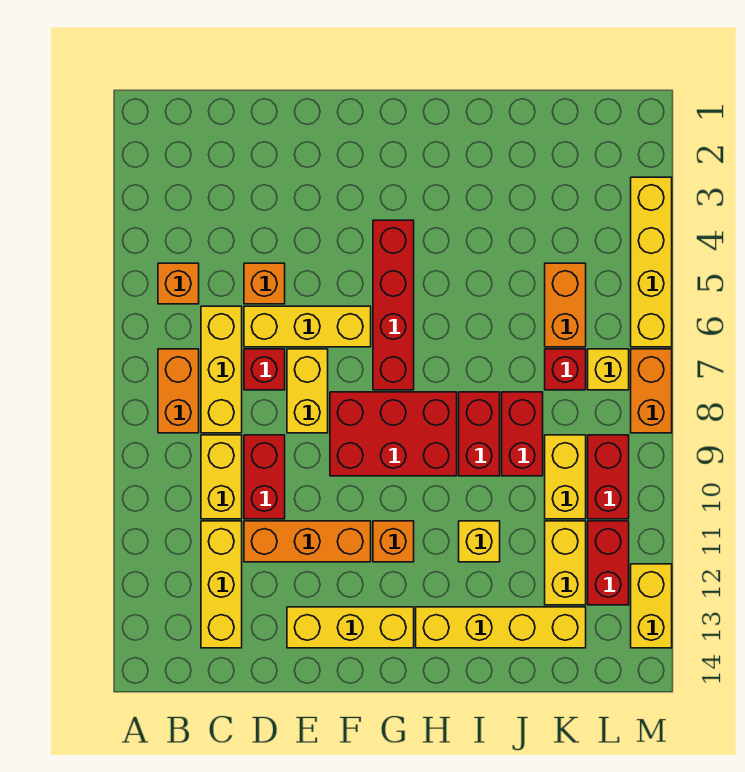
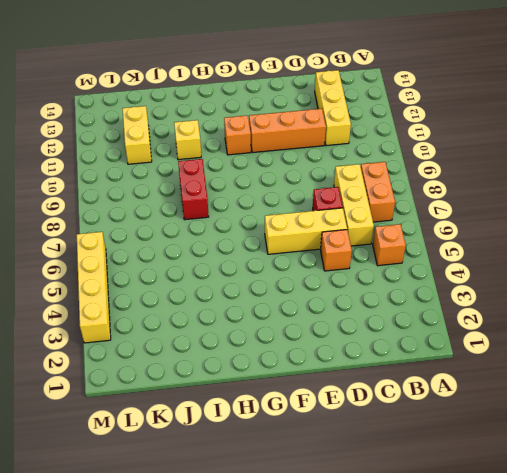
none -> yellow 1x2 brick [201,435,242,519]
none -> red 1x2 brick [244,435,285,519]
none -> yellow 1x2 brick [287,349,328,433]

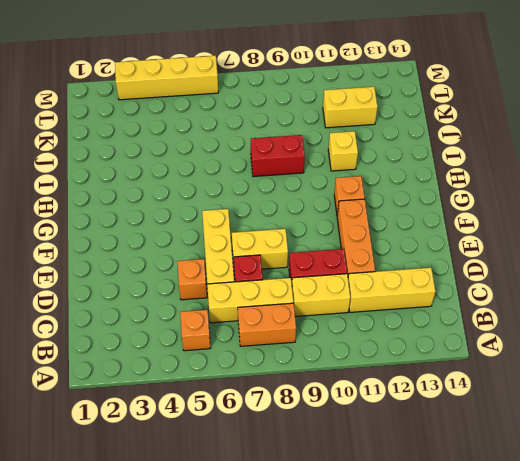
none -> yellow 1x3 brick [287,607,414,648]
none -> red 2x3 brick [330,392,457,476]
none -> red 1x4 brick [373,220,414,390]

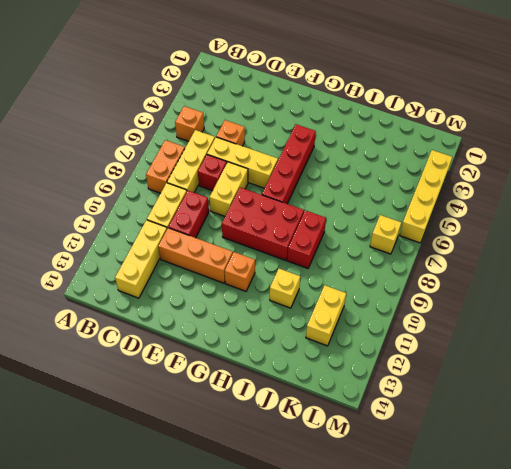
none -> yellow 1x3 brick [287,607,414,648]
none -> yellow 1x4 brick [416,607,586,648]
none -> red 1x2 brick [502,392,543,476]

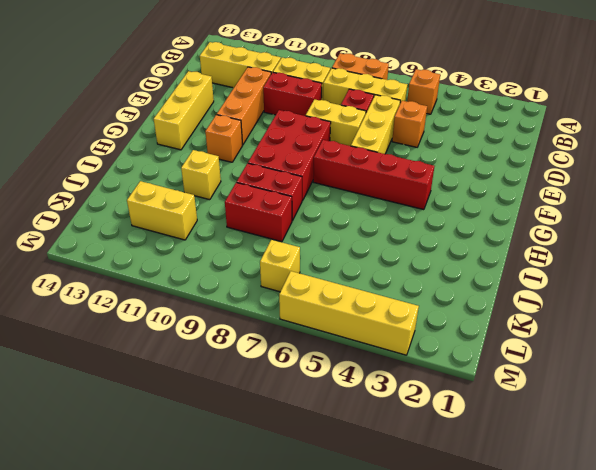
none -> yellow 1x4 brick [416,607,586,648]
none -> orange 1x2 brick [545,263,586,347]
none -> red 1x1 brick [545,349,586,390]

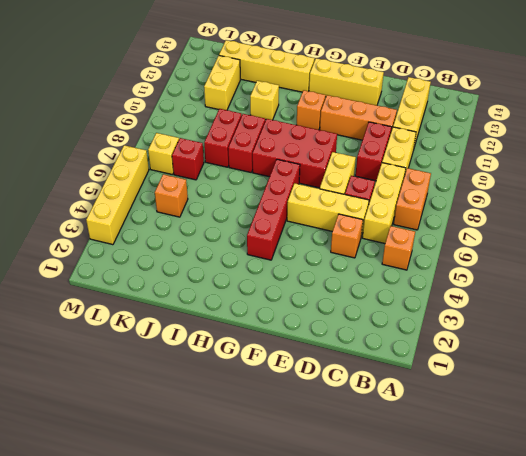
orange 1x1 brick [155,174,188,217] -> orange 1x2 brick [545,263,586,347]
none -> yellow 1x2 brick [545,435,586,519]
none -> red 1x2 brick [588,435,629,519]
none -> red 1x2 brick [588,521,629,605]

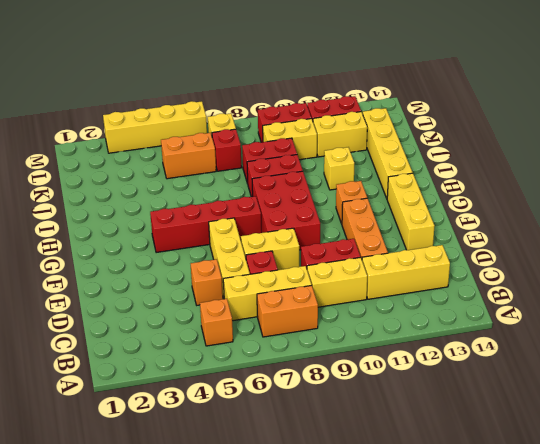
none -> orange 1x2 brick [631,349,672,433]
none -> yellow 1x2 brick [631,564,672,648]

